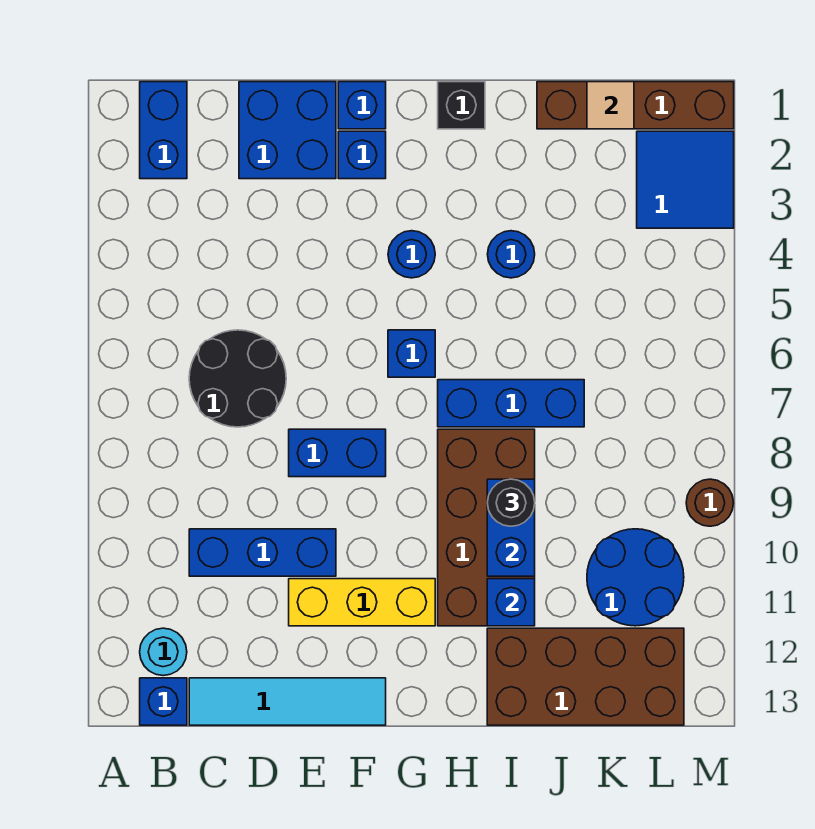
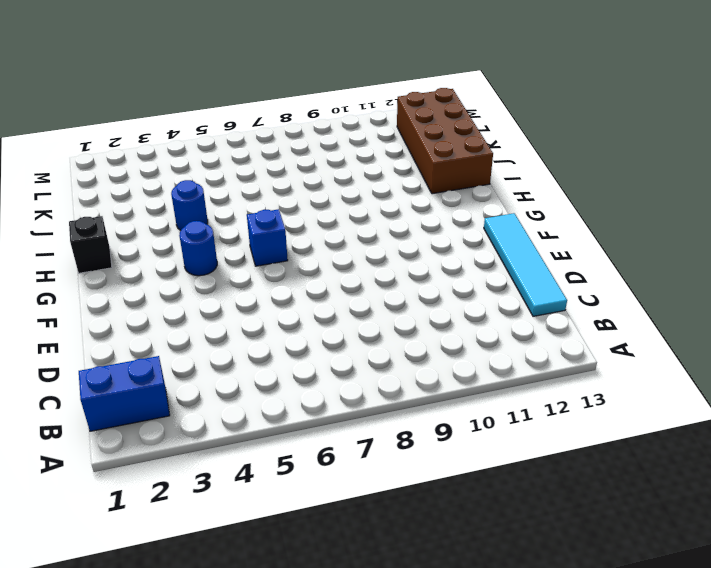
none -> cyan 1x1 round brick [140,628,187,676]
none -> blue 1x1 brick [140,678,187,725]
none -> black 2x2 round brick [189,330,286,427]

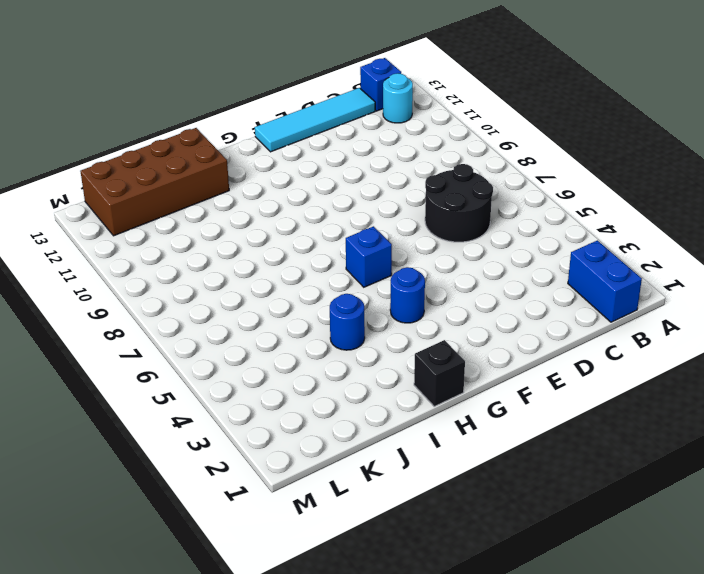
none -> blue 1x3 brick [189,529,336,576]
none -> blue 2x2 brick [239,82,336,179]
none -> blue 1x2 brick [289,429,386,477]

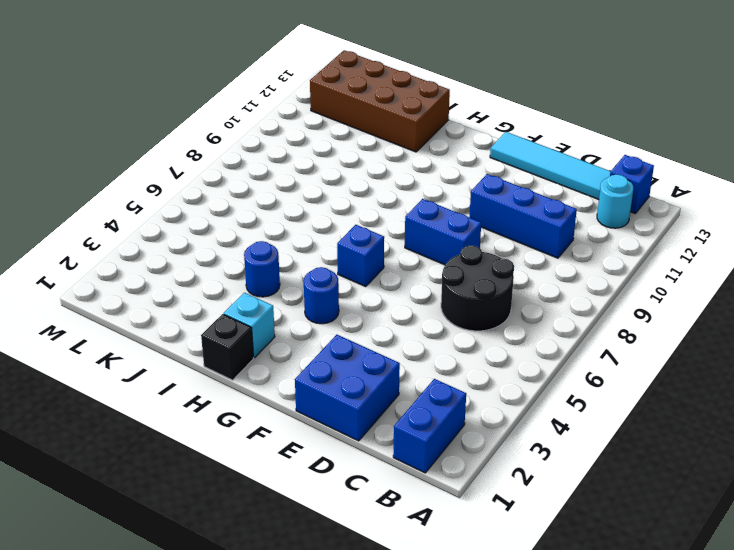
cyan 1x1 brick [224,293,275,358] -> none
none -> yellow 1x3 brick [289,579,435,626]
none -> blue 1x1 brick [338,82,386,129]
none -> blue 1x1 brick [338,131,386,179]

